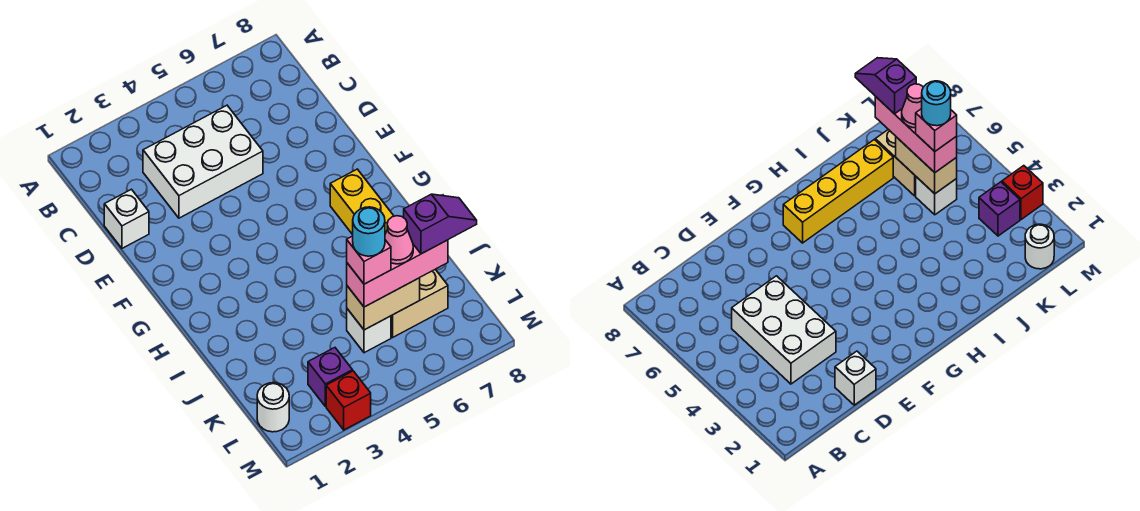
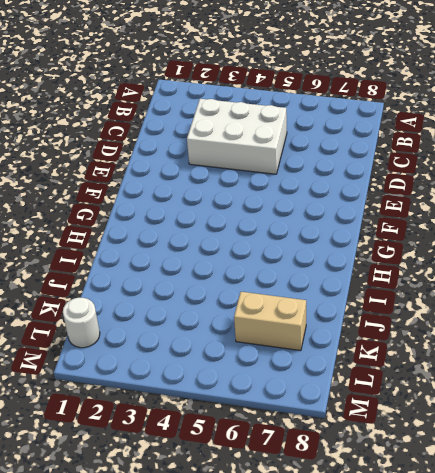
none -> white 1x1 brick [104,189,149,248]
none -> yellow 1x4 brick [330,169,394,235]
none -> white 1x1 brick [347,309,391,353]

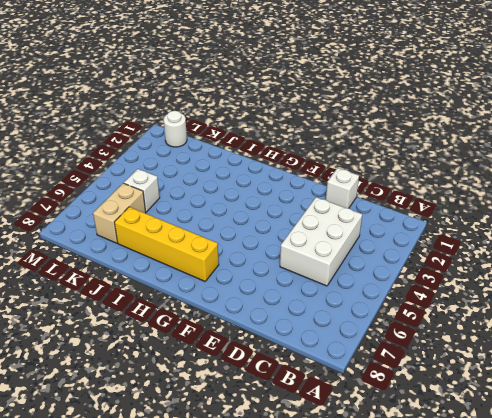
none -> purple 1x1 brick [308,348,353,406]
none -> red 1x1 brick [326,371,371,430]
none -> tan 1x2 brick [347,278,420,330]

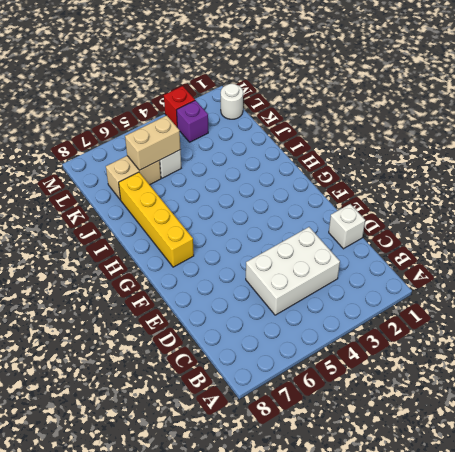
none -> pink 1x3 brick [347,240,448,307]
none -> pink 1x1 brick [347,236,391,284]
none -> pink 1x1 cone [385,216,413,264]

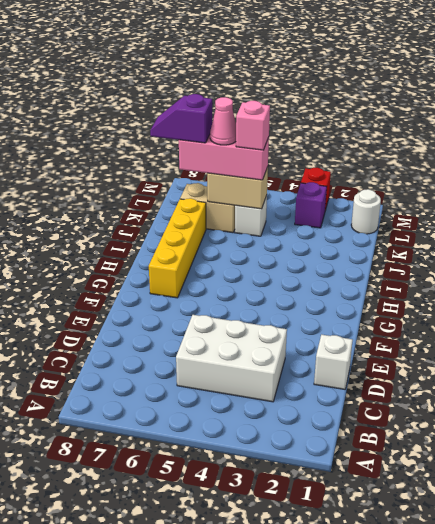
none -> cyan 1x1 round brick [353,207,385,256]

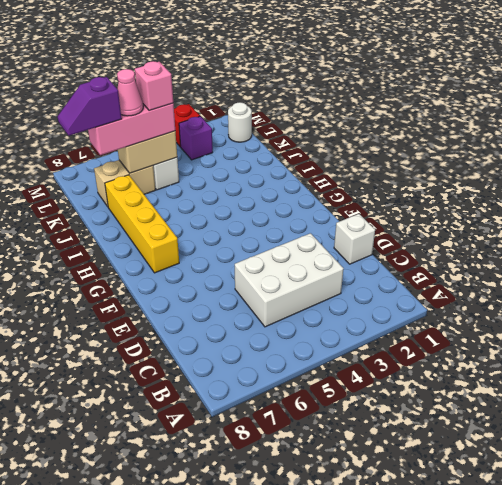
none -> cyan 1x1 round brick [353,207,385,256]

